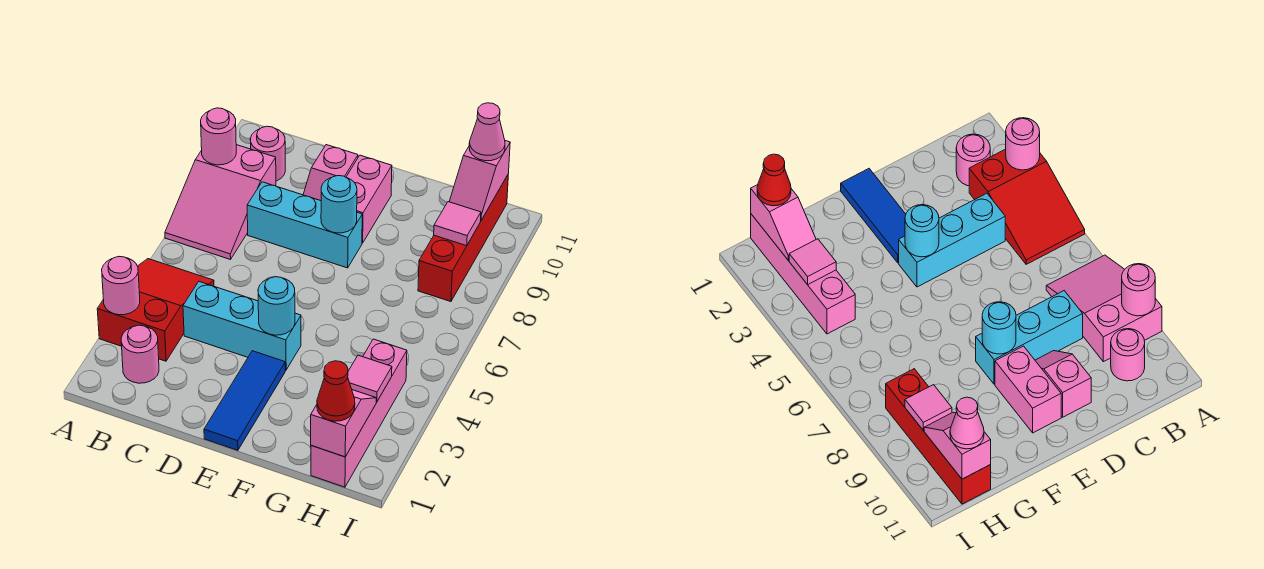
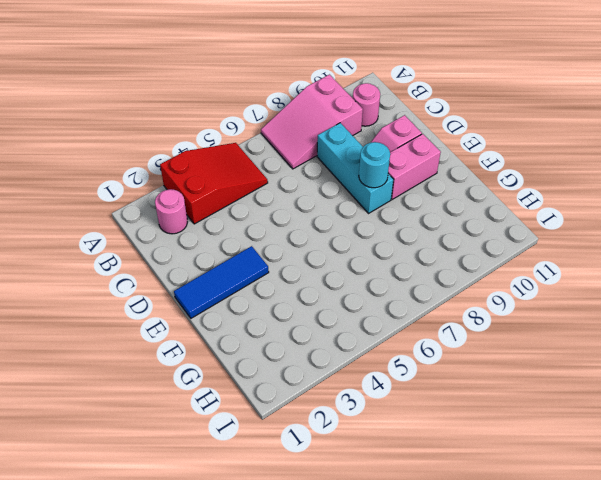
none -> cyan 1x3 brick [183,282,301,370]
none -> pink 1x4 brick [311,339,407,487]
none -> red 1x4 brick [418,175,508,302]

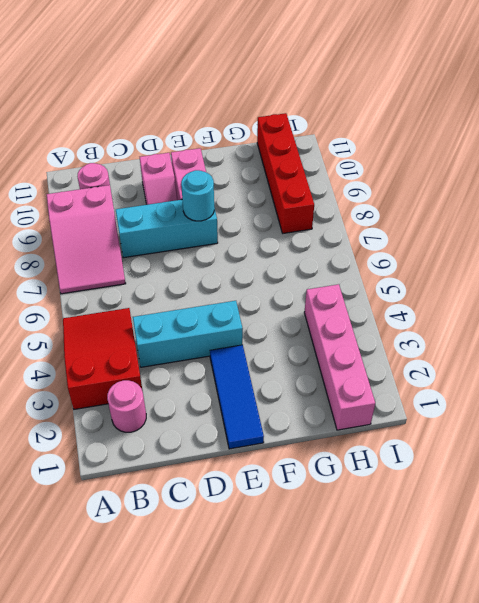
none -> pink 1x1 round brick [102,257,140,315]
none -> pink 1x1 round brick [201,108,236,165]
none -> cyan 1x1 round brick [258,277,295,335]

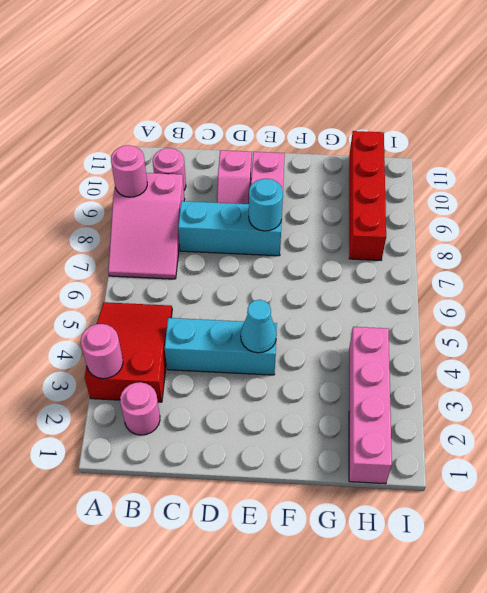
cyan 1x1 cone [241,300,277,353] -> cyan 1x1 round brick [258,277,295,335]
none -> blue 1x3 tile [204,351,285,450]
none -> pink 1x2 slope [311,390,376,457]
none -> pink 1x1 tile [348,355,392,402]

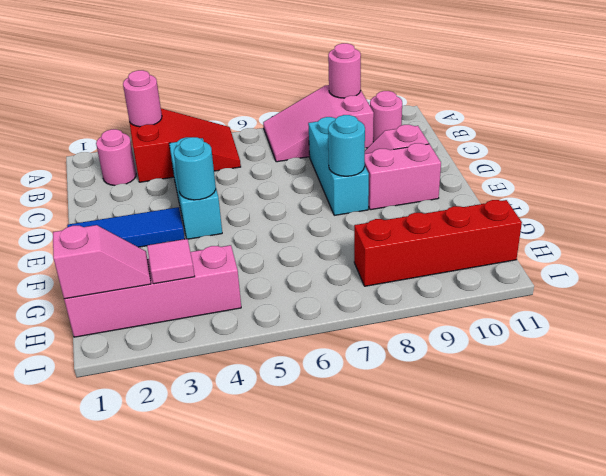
none -> pink 1x1 tile [434,202,481,246]
none -> pink 1x2 slope [449,141,510,220]
none -> red 1x1 cone [317,361,355,421]

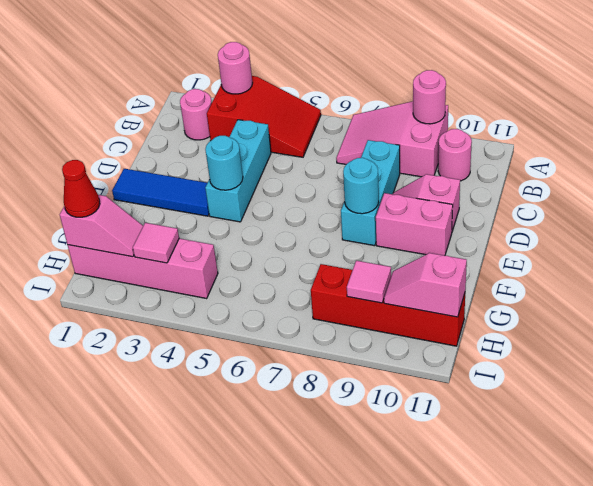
none -> pink 1x1 cone [469,103,505,161]

